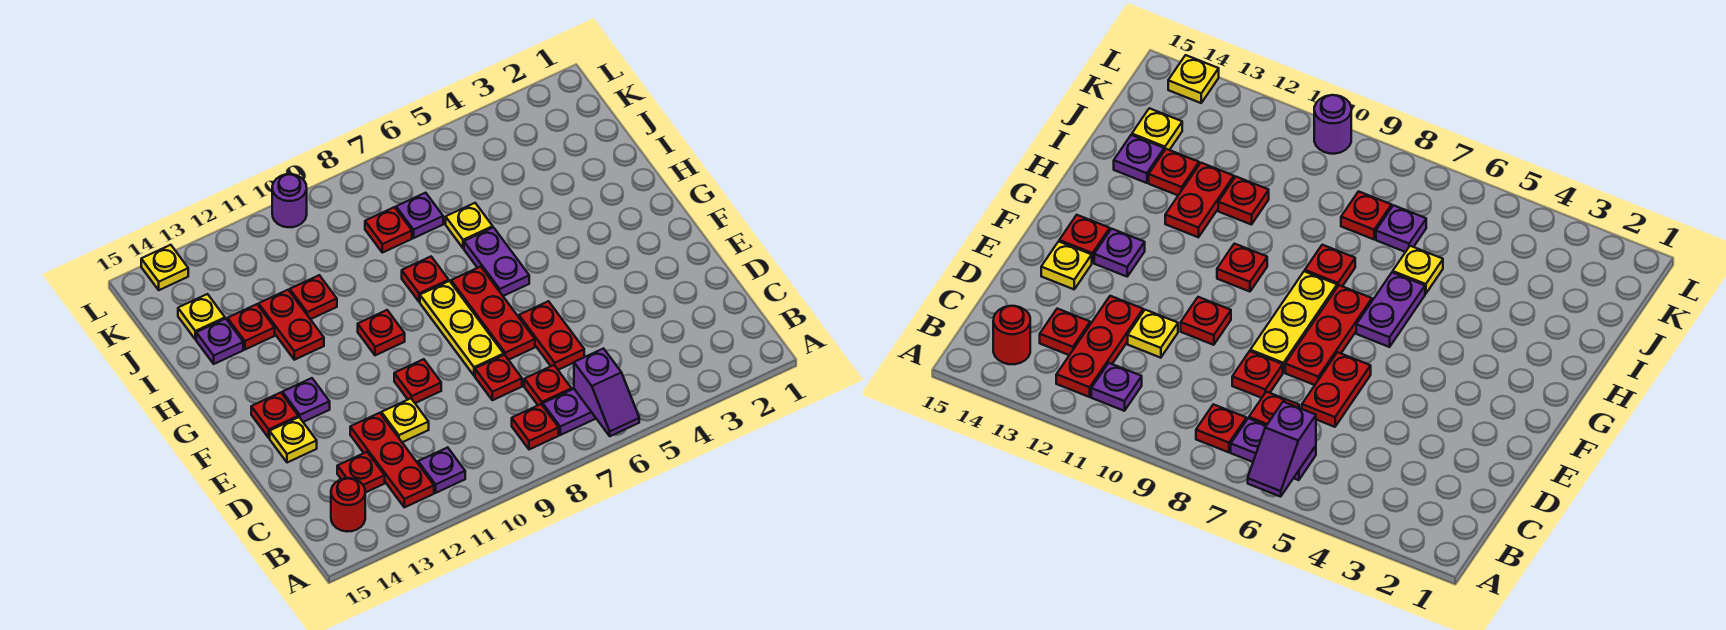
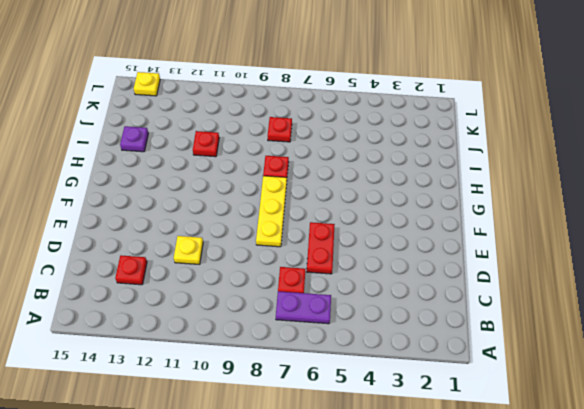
none -> red 1x1 plate [512,404,559,450]
none -> purple 1x1 plate [418,447,465,493]
none -> red 1x3 plate [350,413,434,507]
none -> red 1x1 round brick [331,478,365,532]

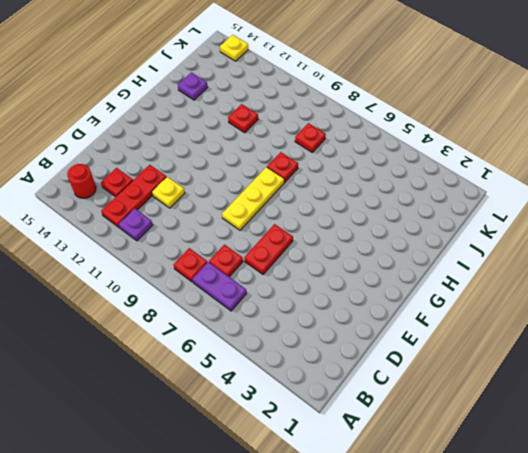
none -> red 1x1 plate [475,355,522,400]
none -> red 1x3 plate [451,266,535,360]
none -> red 1x1 plate [394,359,441,403]
none -> yellow 1x1 plate [270,417,317,463]

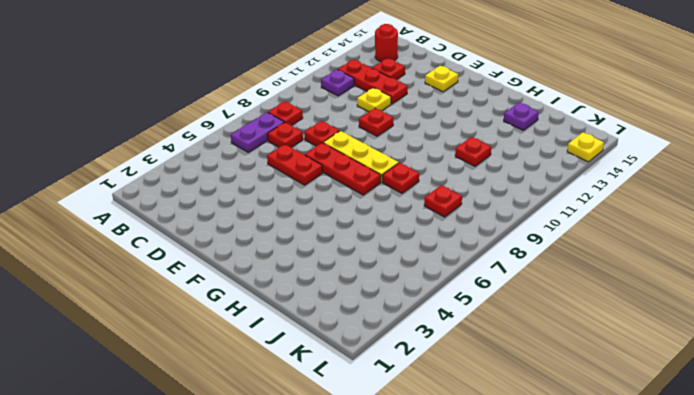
none -> purple 1x1 plate [282,378,330,422]
none -> red 1x1 plate [251,393,298,438]
none -> purple 1x2 plate [464,227,529,296]
none -> red 1x1 plate [358,310,405,355]

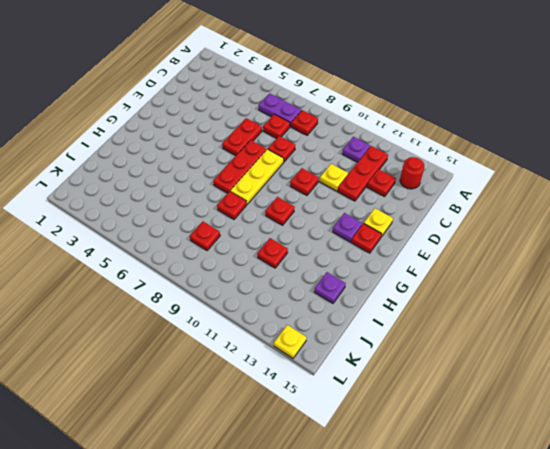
none -> purple 1x2 plate [464,227,529,296]
none -> red 1x2 plate [259,290,324,360]
none -> yellow 1x1 plate [446,203,493,248]
none -> red 1x1 plate [227,304,275,350]

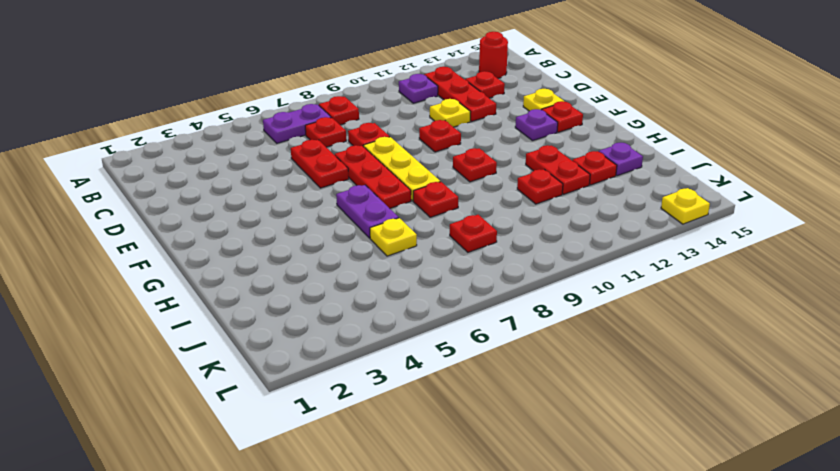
none -> purple 1x1 plate [396,193,443,238]
none -> yellow 1x1 plate [178,294,225,339]
none -> purple 1x1 round brick [272,174,307,227]
none -> purple 1x2 slope [574,349,639,436]

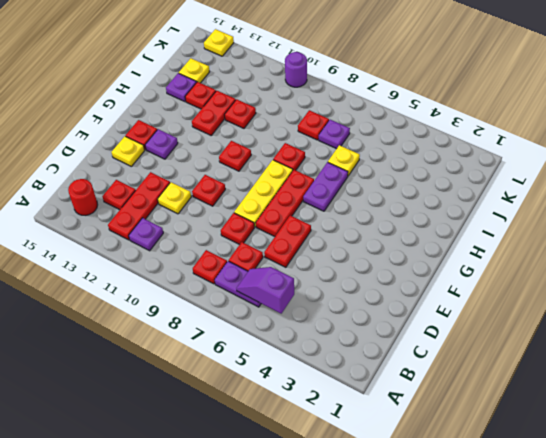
purple 1x2 slope [236,267,294,313] -> purple 1x2 slope turned to [574,349,639,436]

